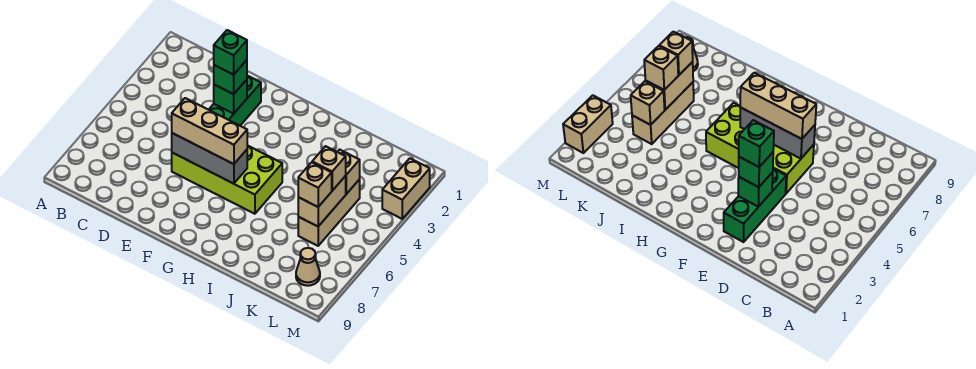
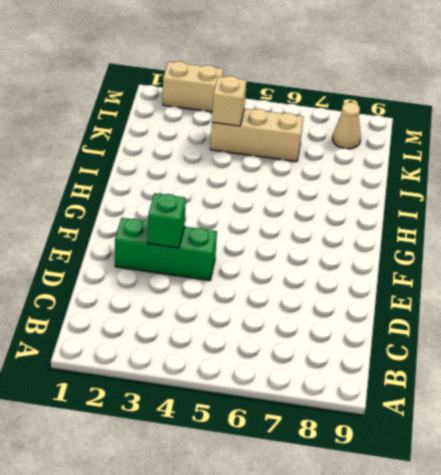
none -> lime 2x4 brick [172,145,282,214]
none -> grey 1x3 brick [172,133,247,184]
none -> tan 1x2 brick [298,176,346,226]

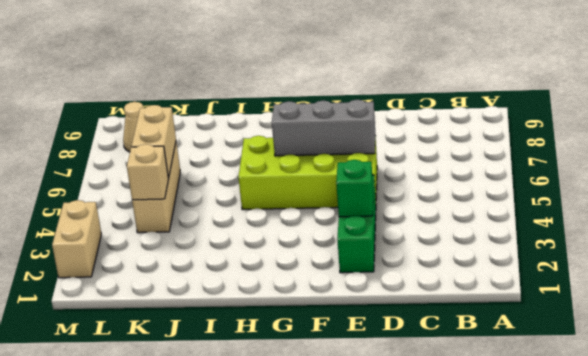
none -> green 1x1 brick [214,60,247,94]
none -> tan 1x3 brick [172,98,247,164]
none -> tan 1x1 brick [312,146,346,191]

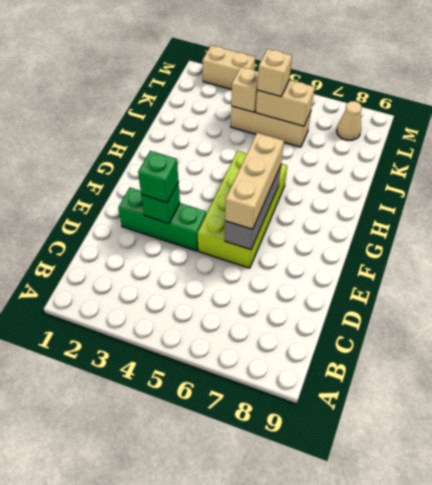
none -> tan 1x1 brick [298,162,332,207]
none -> green 1x1 brick [214,30,247,75]

